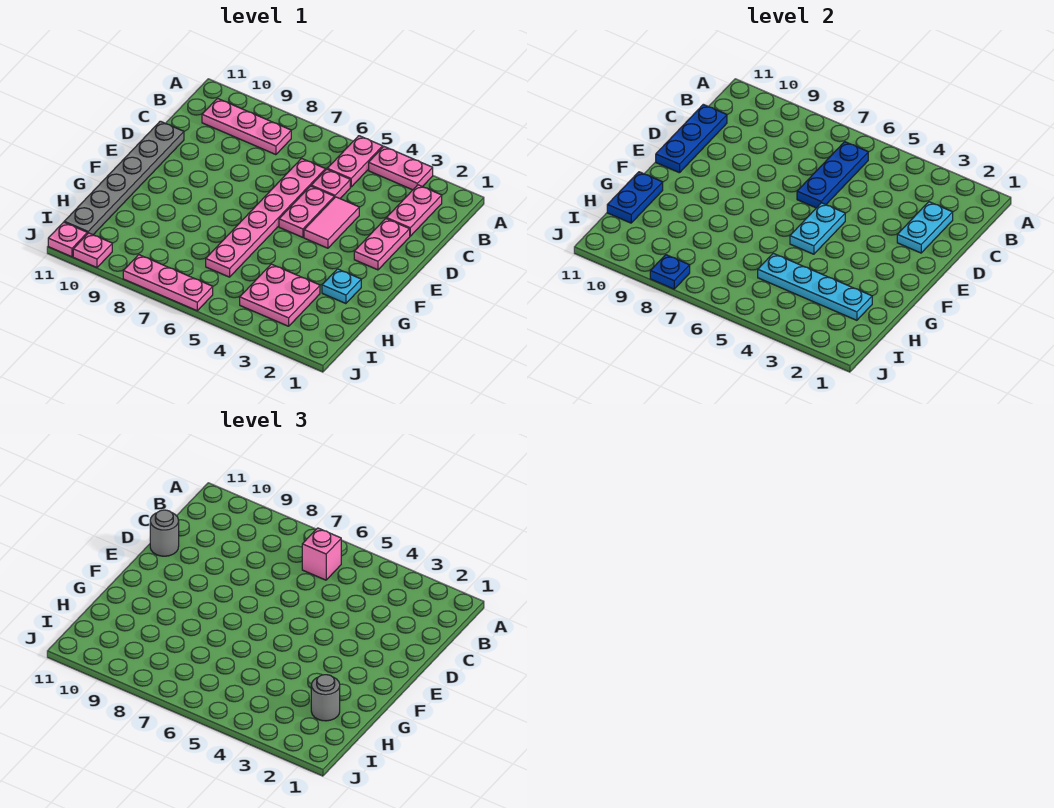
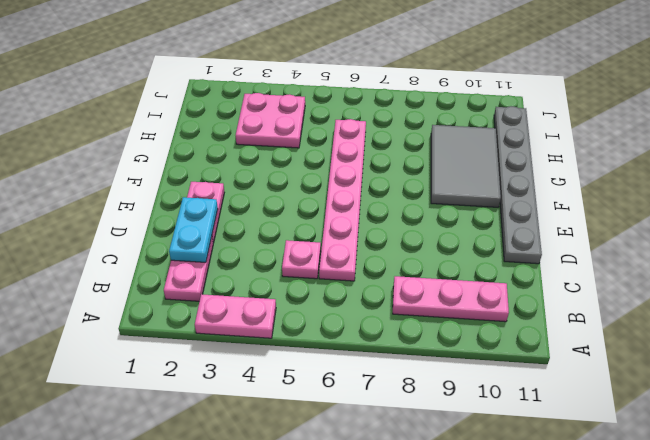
grey 2x3 tile [431,125,501,207] -> none
none -> pink 1x2 plate [327,136,383,187]
none -> pink 1x2 tile [304,197,359,248]
none -> pink 1x2 plate [279,186,334,237]

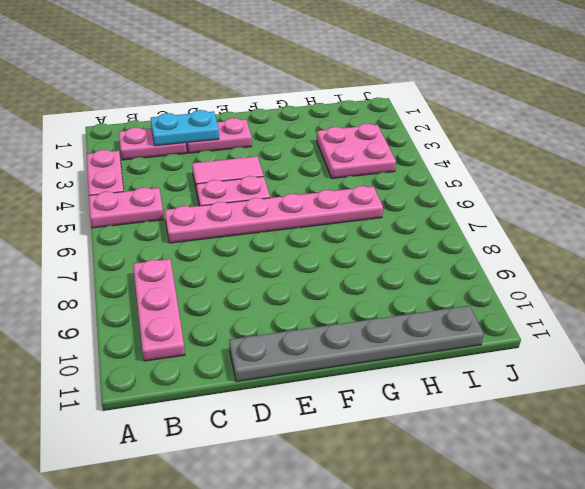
none -> pink 1x1 plate [311,169,350,198]
none -> cyan 1x1 plate [322,269,361,304]
none -> pink 1x3 plate [123,255,213,311]

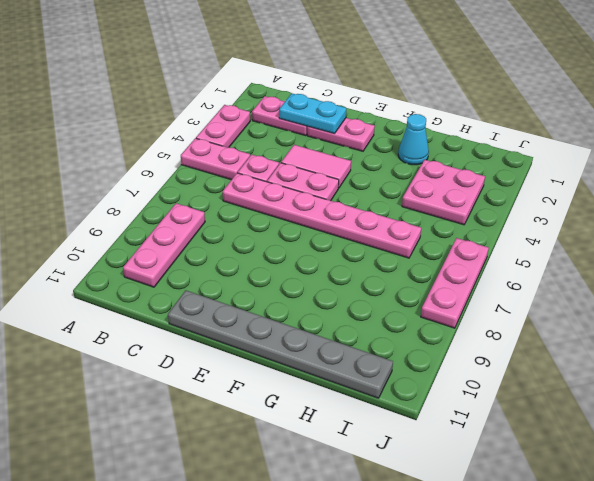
cyan 1x1 cone [398,114,429,165] -> cyan 1x1 plate [322,269,361,304]
none -> pink 1x1 plate [73,233,112,267]
none -> pink 1x1 plate [48,222,87,257]
none -> blue 1x3 plate [797,142,868,208]

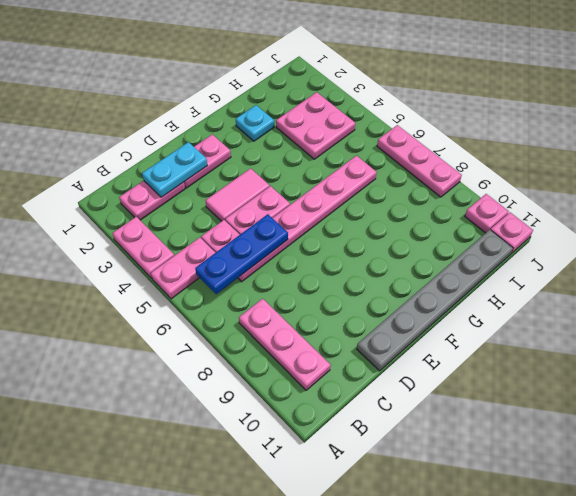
none -> blue 1x3 plate [656,104,727,173]
none -> cyan 1x2 plate [790,203,845,254]
none -> blue 1x2 plate [607,172,663,223]

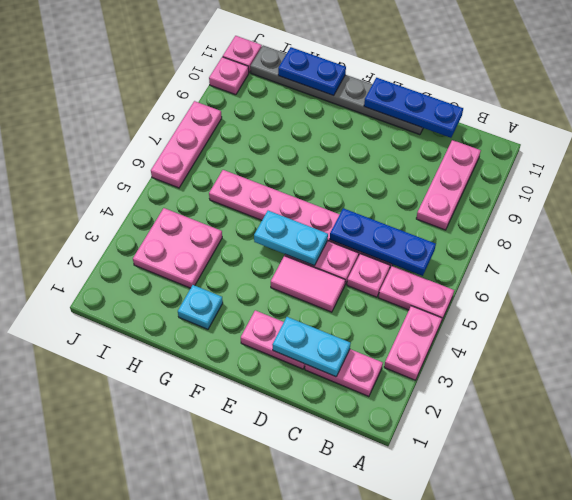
none -> cyan 1x4 plate [758,253,872,320]
none -> blue 1x1 plate [650,255,690,289]
none -> pink 1x1 brick [302,528,341,580]

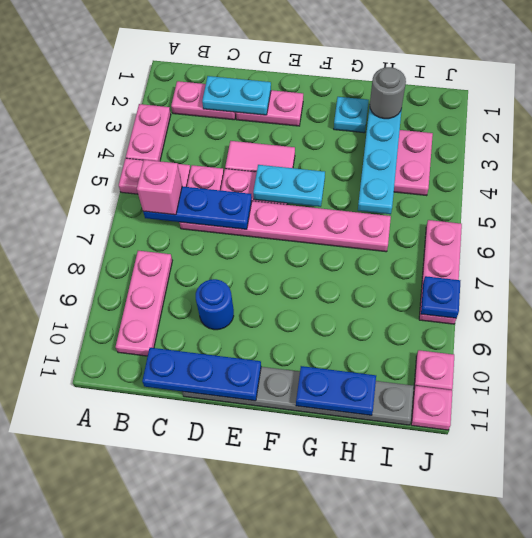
blue 1x1 round brick [196,279,234,330] -> none
none -> grey 1x1 round brick [150,510,179,556]

